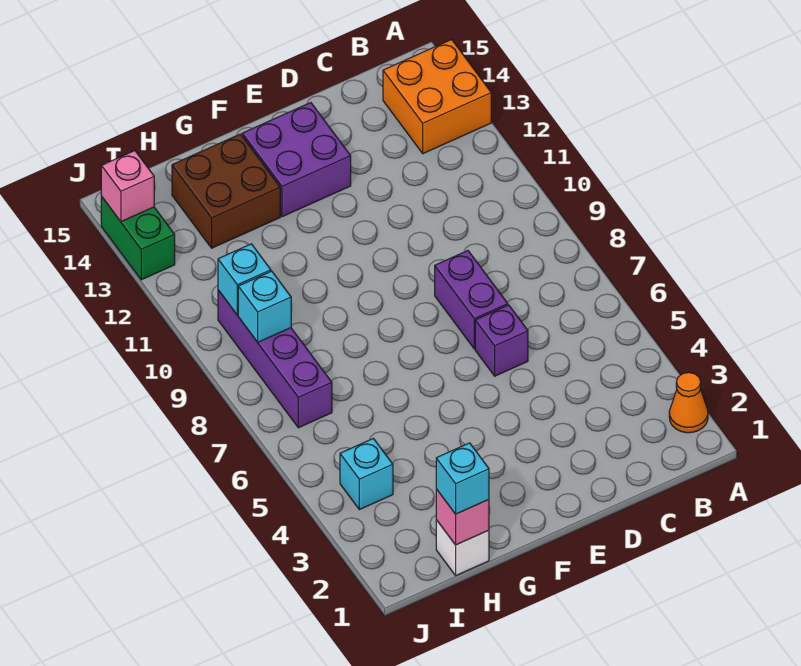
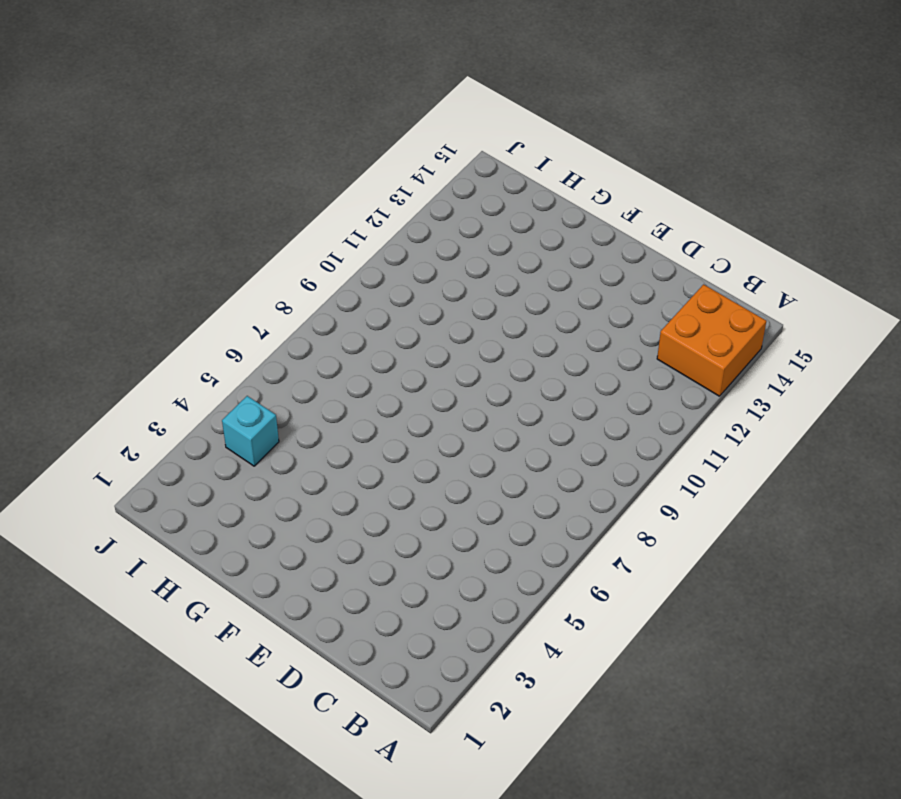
none -> orange 1x1 cone [669,372,708,433]
none -> purple 1x1 brick [475,305,528,376]
none -> purple 1x2 brick [435,251,508,349]

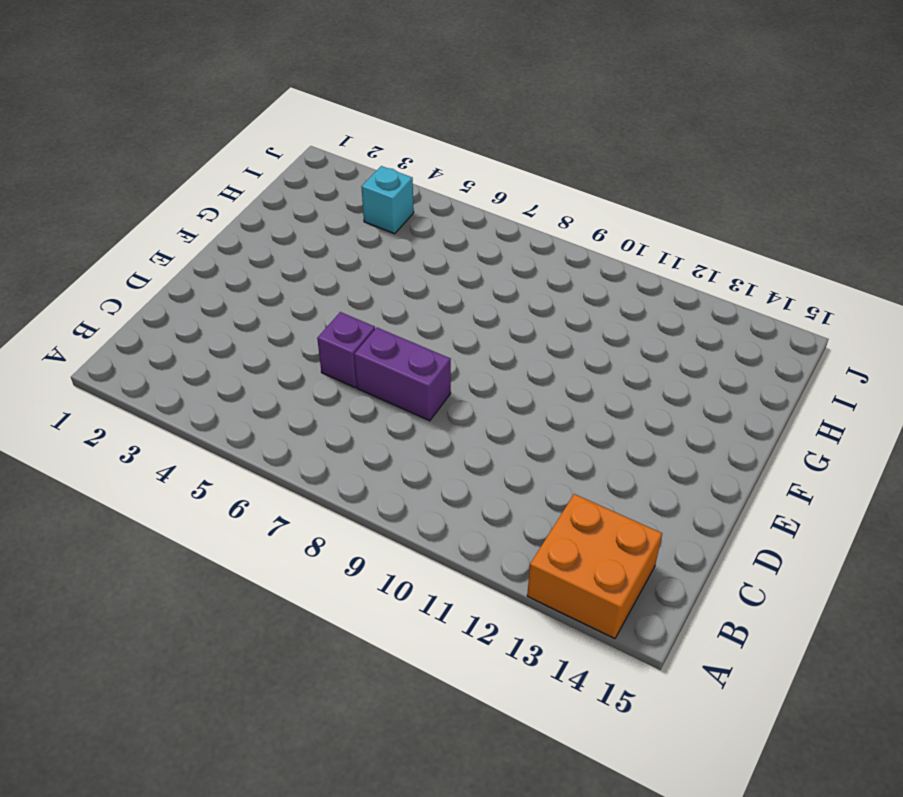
none -> orange 1x1 cone [669,372,708,433]
none -> purple 2x2 brick [242,103,351,217]
none -> brown 2x2 brick [172,134,280,248]

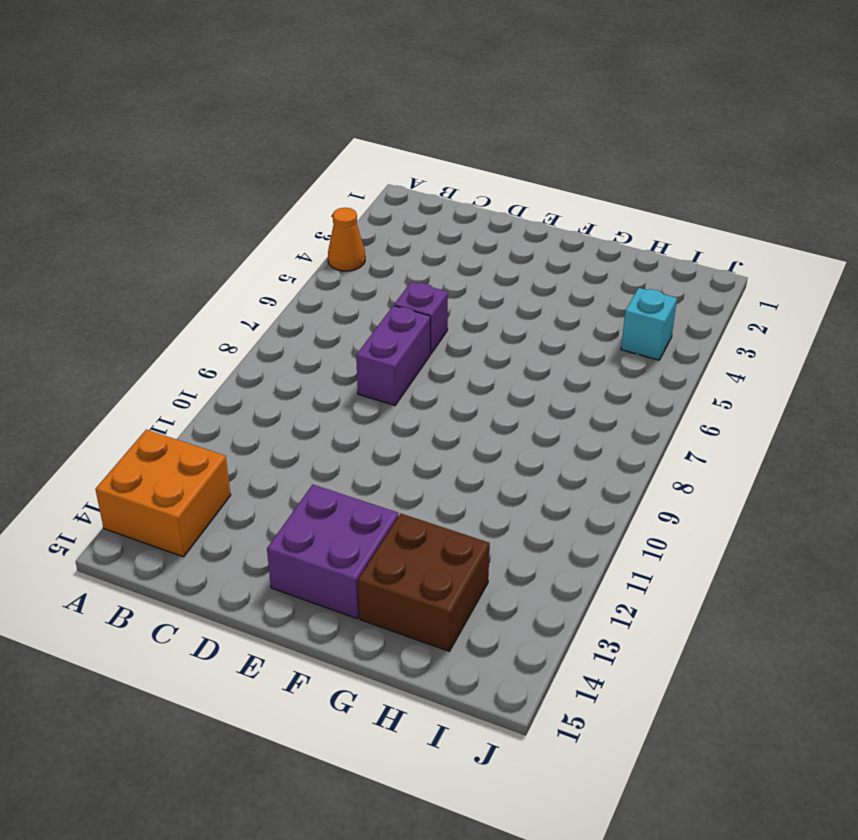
orange 1x1 cone [328,208,365,271] -> orange 1x1 cone moved to [669,372,708,433]
none -> white 1x1 brick [436,520,489,575]
none -> purple 1x4 brick [218,290,332,428]
none -> green 1x2 brick [101,197,175,280]

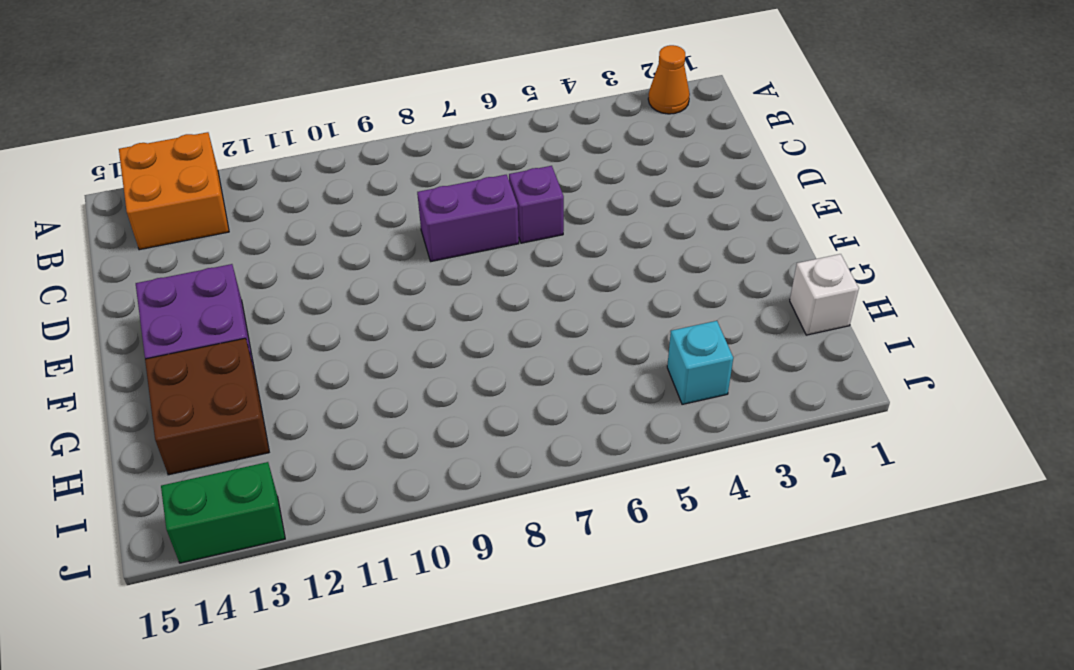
none -> purple 1x4 brick [218,290,332,428]
none -> pink 1x1 brick [436,489,489,545]
none -> cyan 1x1 brick [238,271,291,342]

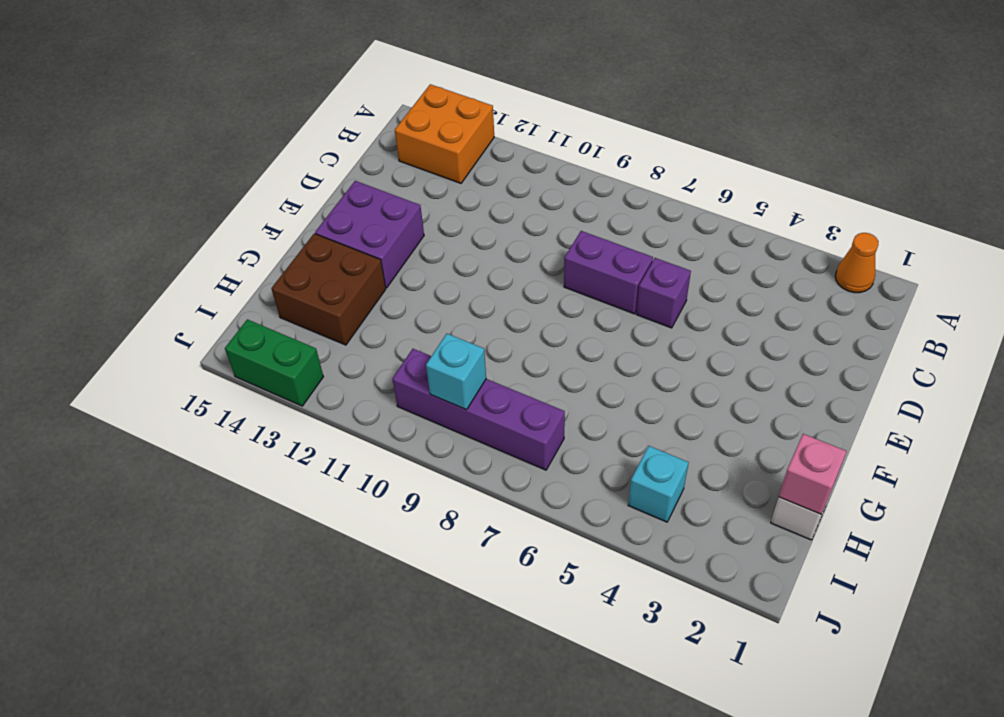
none -> cyan 1x1 brick [218,244,271,315]
none -> pink 1x1 brick [101,151,154,222]
none -> cyan 1x1 brick [436,443,489,514]

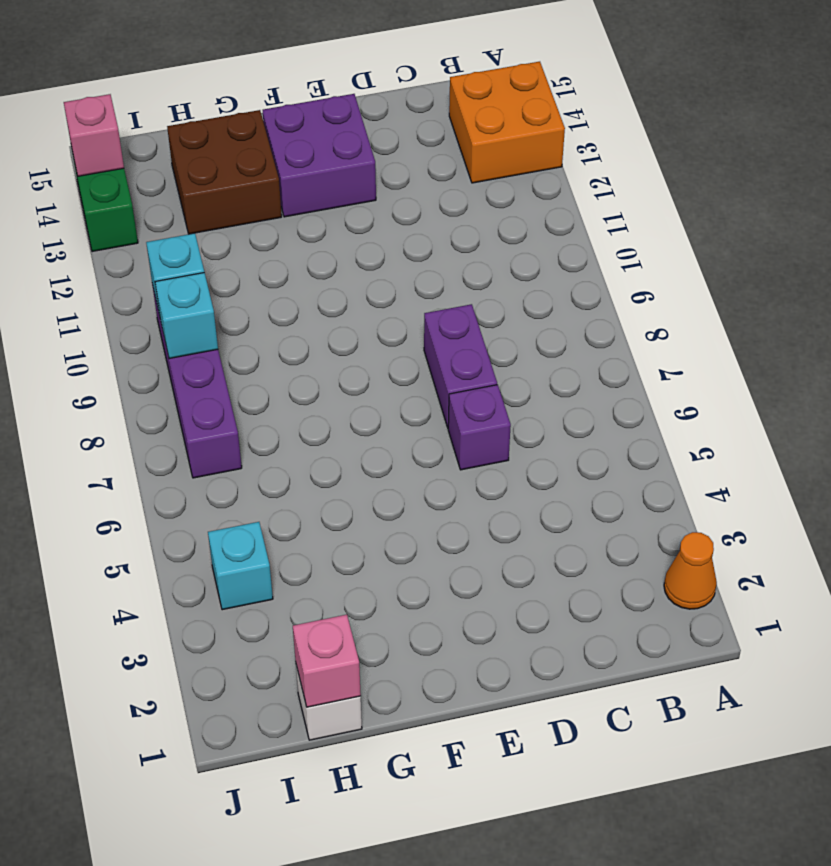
none -> cyan 1x1 brick [436,443,489,514]

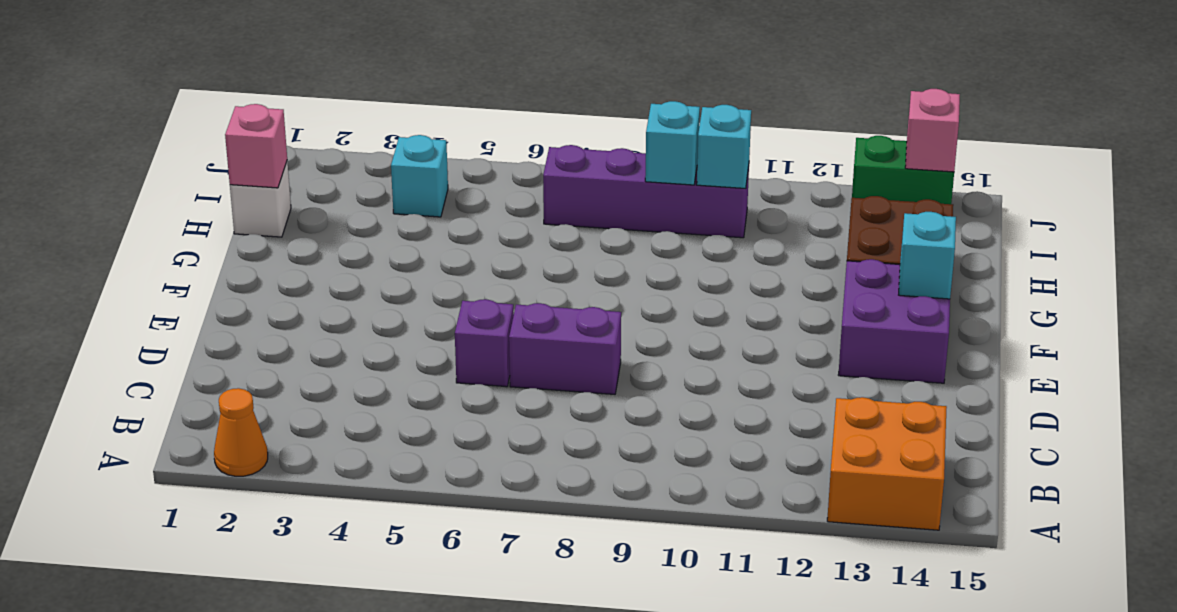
cyan 1x1 brick [899,212,956,299] -> cyan 1x1 brick moved to [436,443,489,514]

